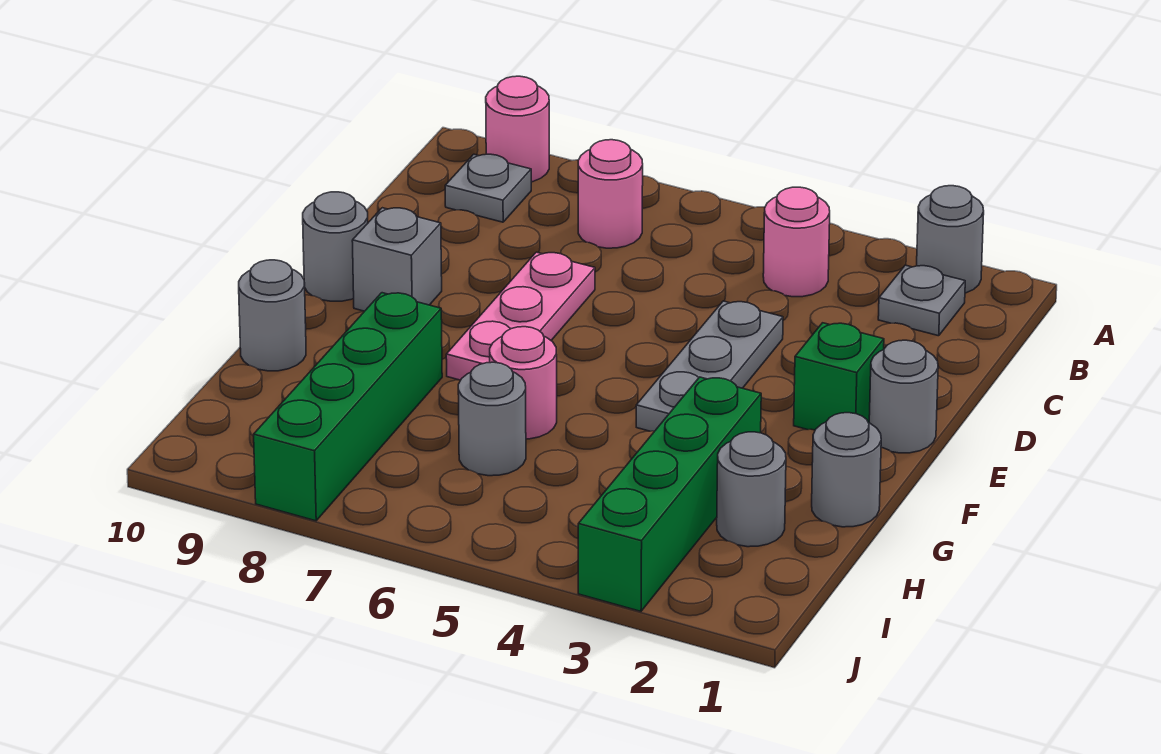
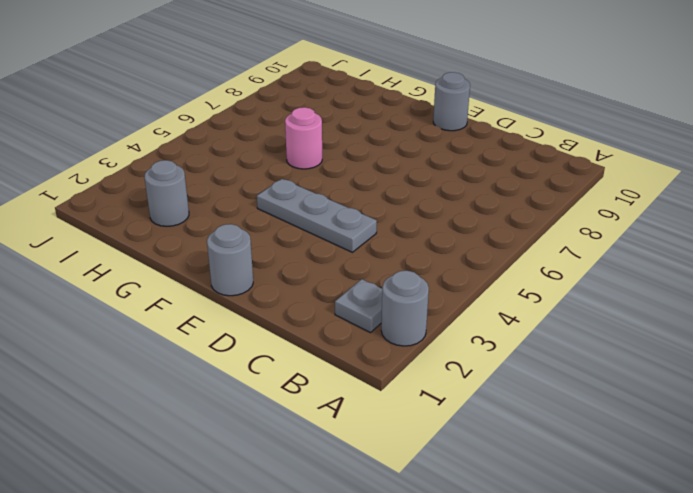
none -> pink 1x1 round brick [486,76,549,182]
none -> pink 1x1 round brick [763,187,830,297]
none -> pink 1x1 round brick [578,140,643,248]

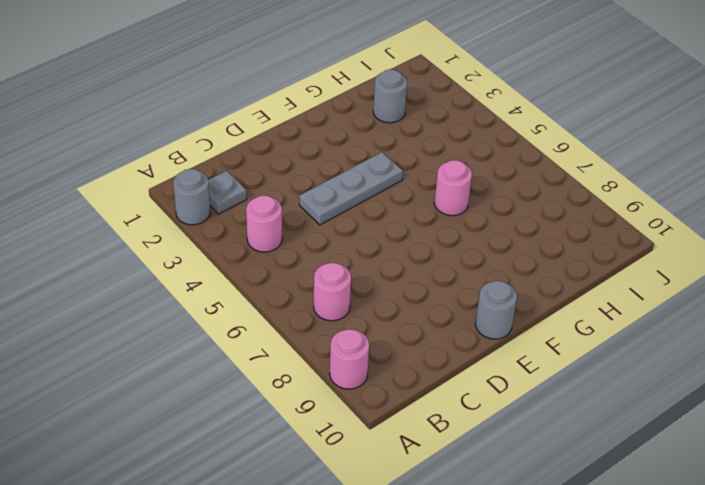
none -> grey 1x1 plate [445,154,531,222]
none -> pink 1x3 plate [446,252,595,380]
none -> grey 1x1 round brick [869,340,938,453]

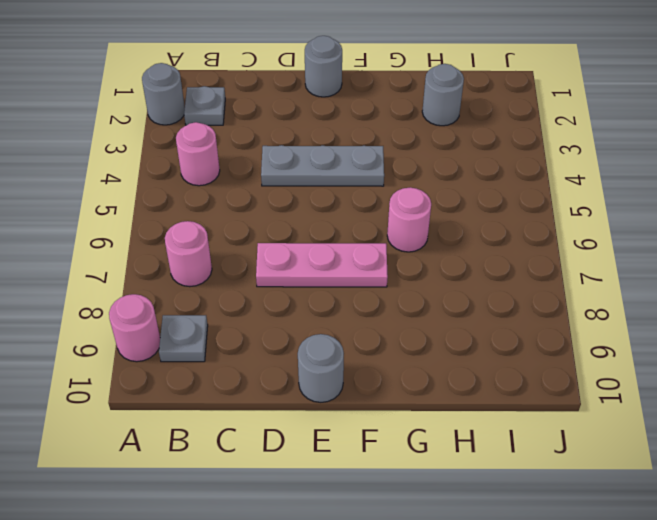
none -> green 1x1 brick [794,323,884,430]
none -> grey 1x1 brick [352,208,442,311]
none -> grey 1x1 round brick [812,413,881,527]

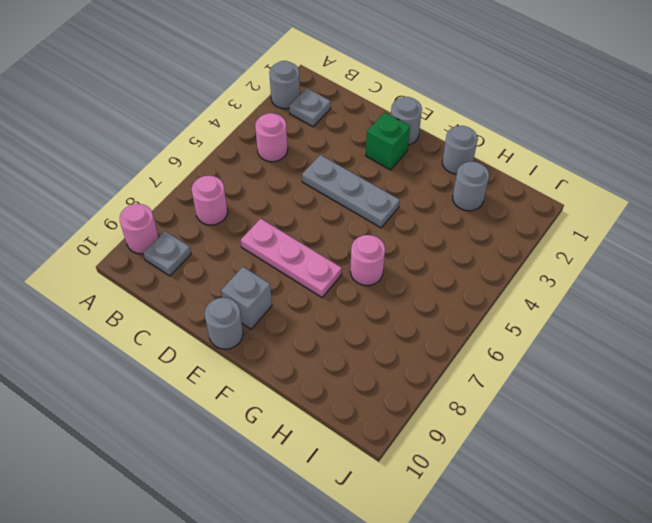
none -> green 1x4 brick [578,377,761,611]
none -> green 1x4 brick [254,293,442,521]
none -> grey 1x1 round brick [239,260,306,371]

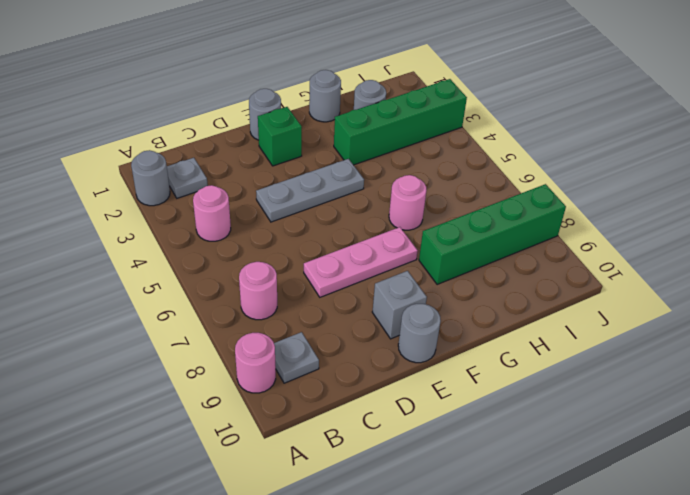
none -> grey 1x1 round brick [239,260,306,371]
none -> grey 1x1 round brick [458,362,526,476]

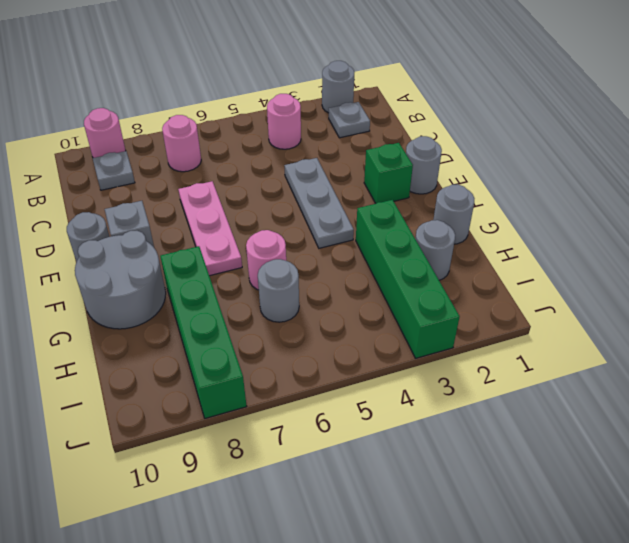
grey 2x2 round brick [75,231,166,329] -> grey 1x1 round brick [239,260,306,371]

